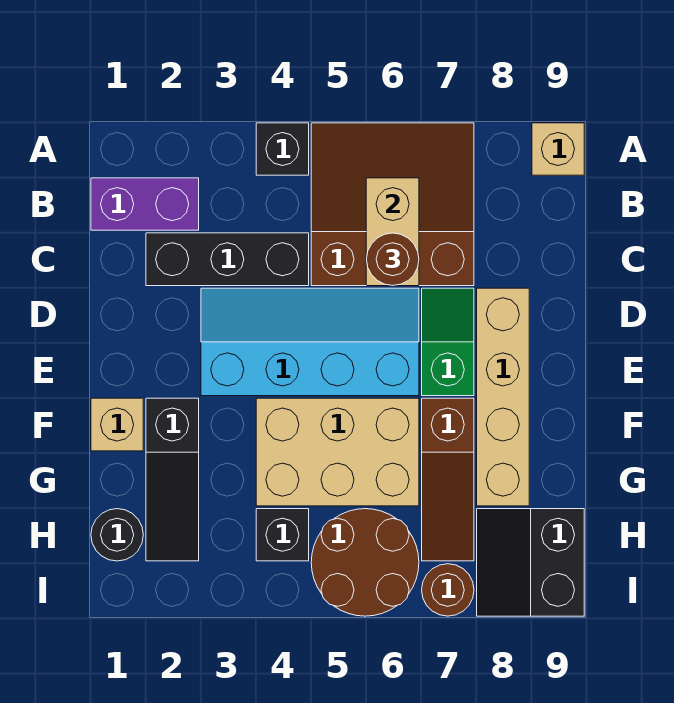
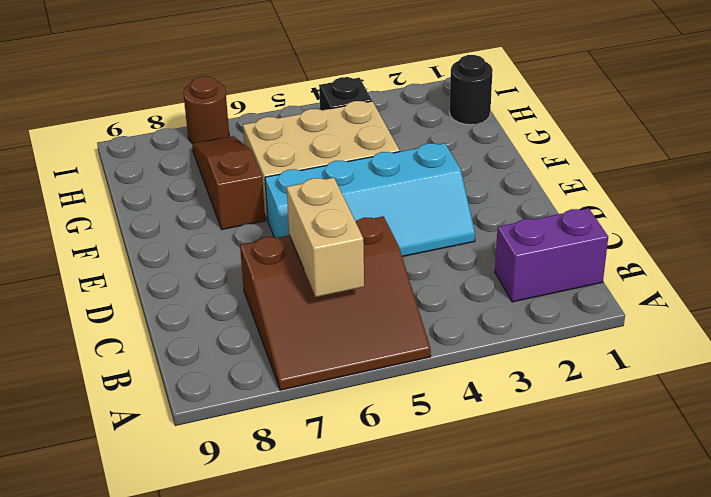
none -> black 1x1 brick [256,123,309,175]
none -> tan 1x1 brick [532,123,584,175]
none -> black 1x3 brick [146,233,309,286]

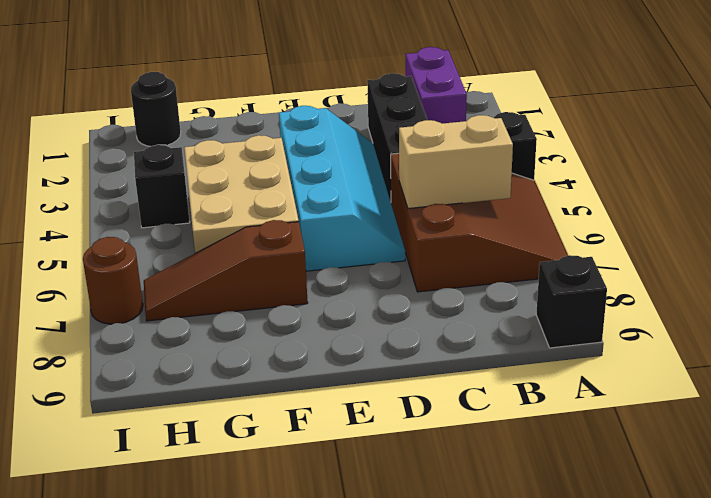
black 1x1 brick [536,255,607,348] -> tan 1x1 brick [532,123,584,175]
none -> green 1x2 slope [422,288,474,396]
none -> tan 1x4 brick [477,288,529,506]
none -> tan 1x1 brick [91,398,143,451]

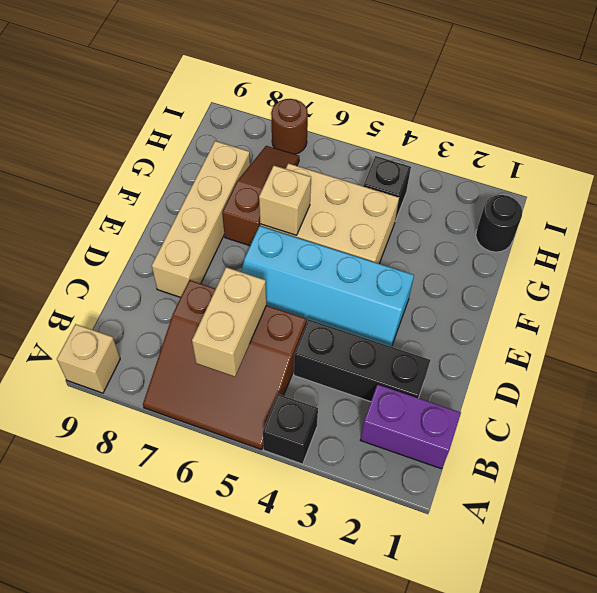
tan 1x1 brick [259,166,311,235] -> tan 1x1 brick moved to [91,398,143,451]
none -> green 1x2 slope [422,288,474,396]
none -> black 1x3 slope [146,398,199,561]
none -> brown 2x2 round brick [311,509,419,616]

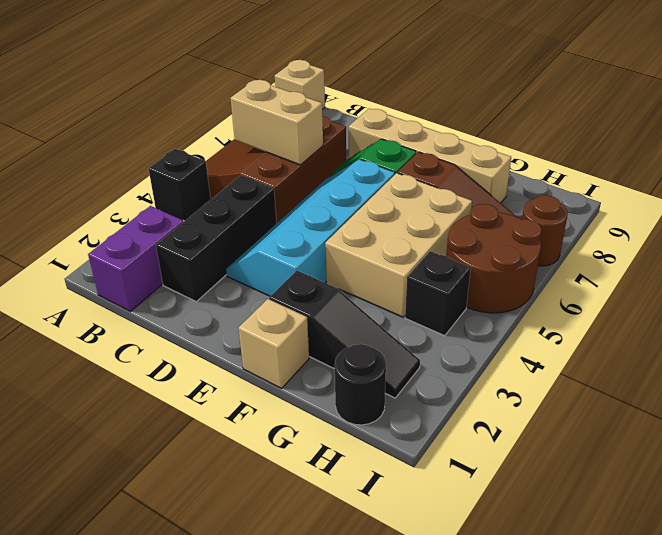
none -> black 2x2 slope [477,509,584,616]
none -> brown 1x1 round brick [367,233,419,286]

